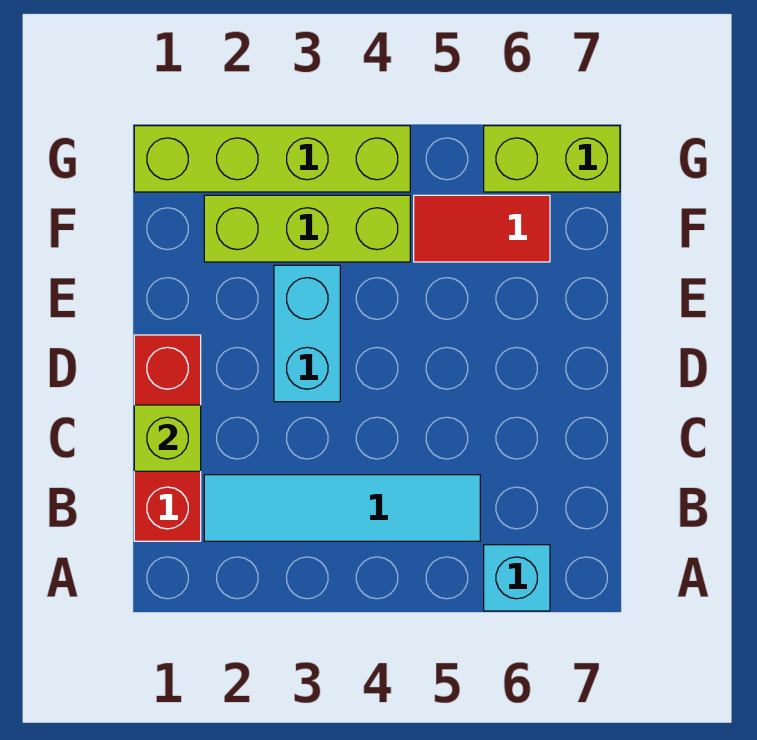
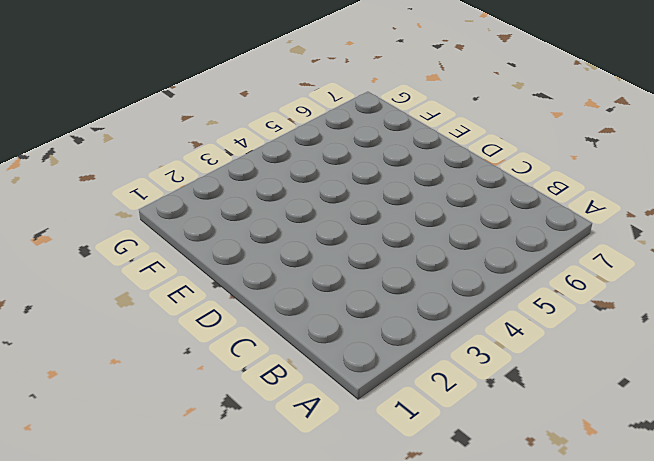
none -> cyan 1x1 brick [484,545,550,611]
none -> red 1x3 brick [134,335,201,541]

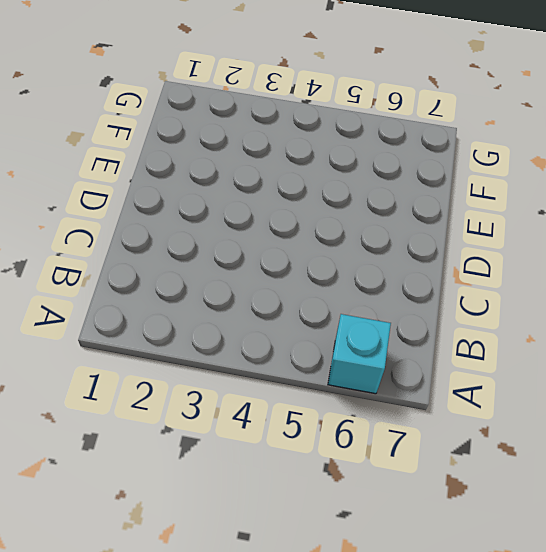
none -> red 1x3 brick [134,335,201,541]
none -> cyan 1x4 tile [204,475,480,541]

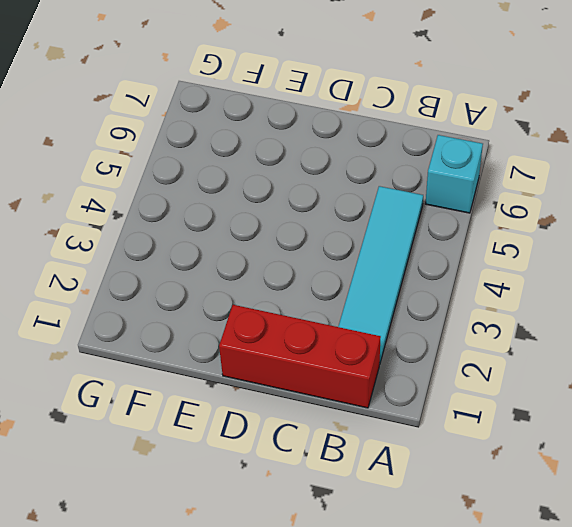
none -> cyan 1x2 brick [274,265,340,402]
none -> lime 1x3 brick [204,195,410,262]

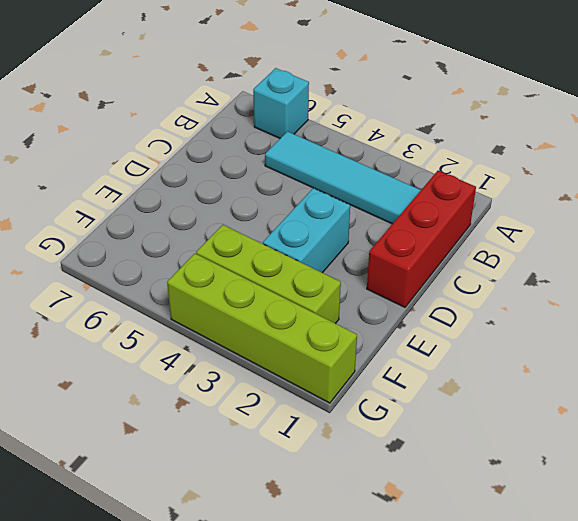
none -> red 1x2 tile [414,195,550,262]
none -> lime 1x2 brick [484,126,620,192]

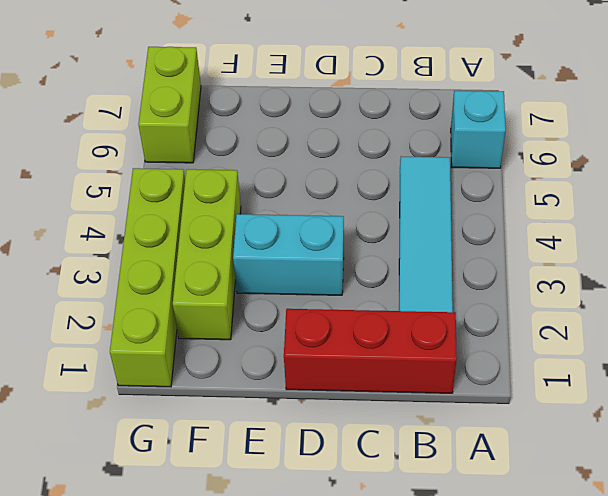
none -> red 1x2 tile [414,195,550,262]
none -> lime 1x1 brick [134,405,201,471]

